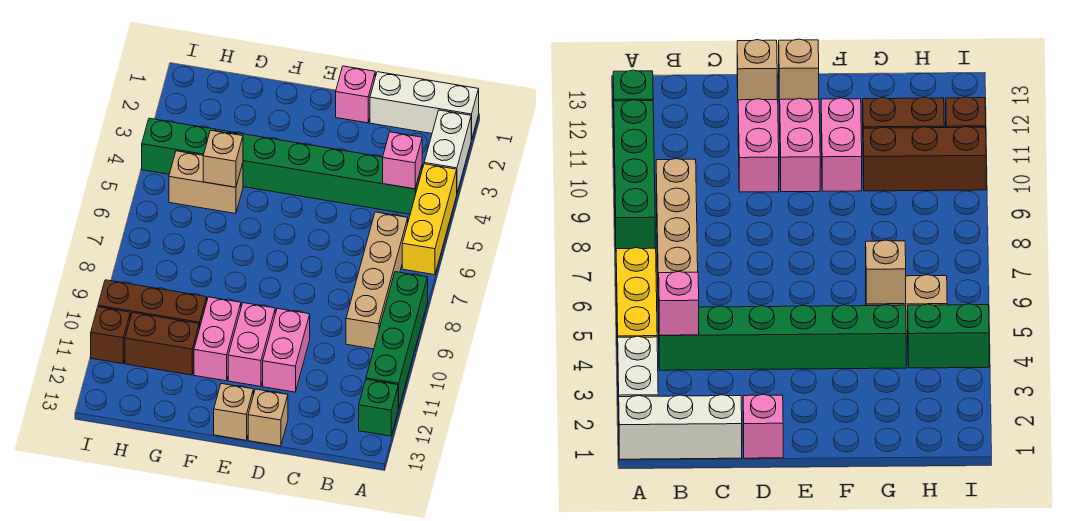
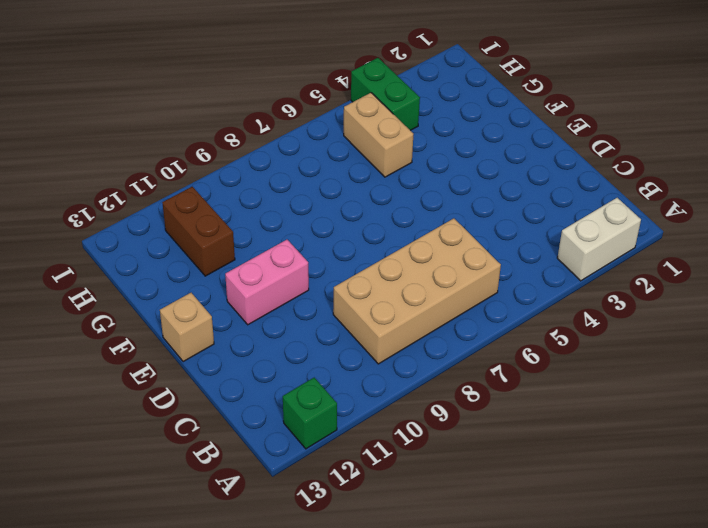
tan 2x4 brick [333,218,501,364] -> tan 1x4 brick [346,212,408,349]
none -> white 1x3 brick [370,72,479,140]
none -> yellow 1x3 brick [402,164,457,275]
none -> green 1x4 brick [366,272,428,409]

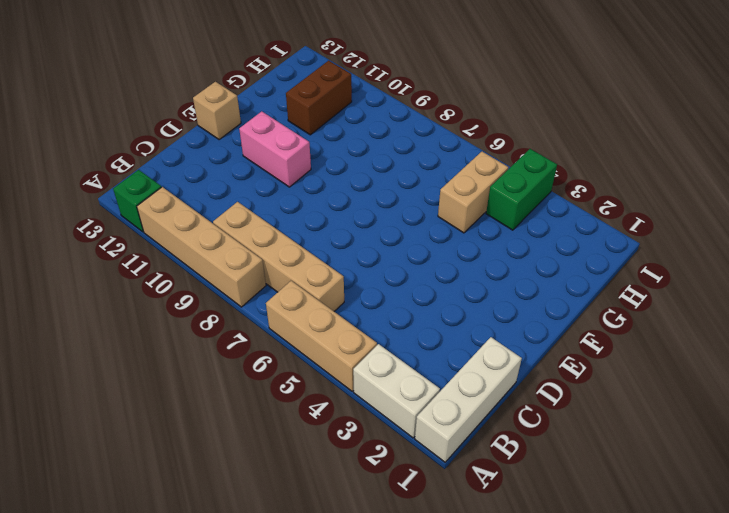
tan 1x3 brick [266,281,377,391] -> yellow 1x3 brick [402,164,457,275]
tan 1x4 brick [137,187,266,307] -> green 1x4 brick [366,272,428,409]
none -> green 1x6 brick [217,130,422,214]
none -> pink 1x1 brick [336,66,375,123]
none -> pink 1x2 brick [263,308,310,392]

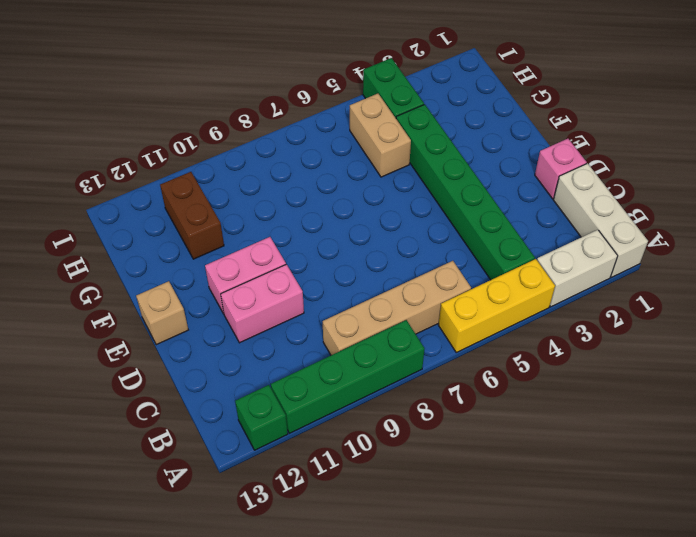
none -> tan 1x1 brick [248,389,288,446]
none -> pink 1x2 brick [194,297,241,381]
none -> brown 1x3 brick [98,280,207,329]

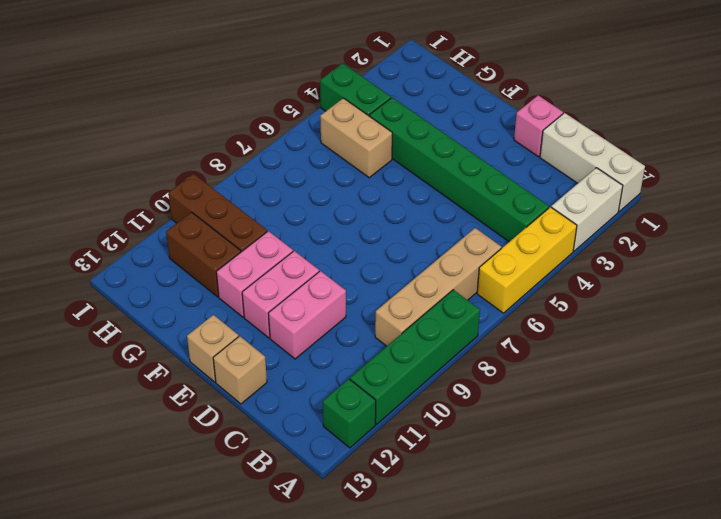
none -> brown 1x1 brick [91,307,130,364]
none -> pink 1x1 brick [383,132,422,189]
none -> tan 1x1 brick [203,130,243,187]

